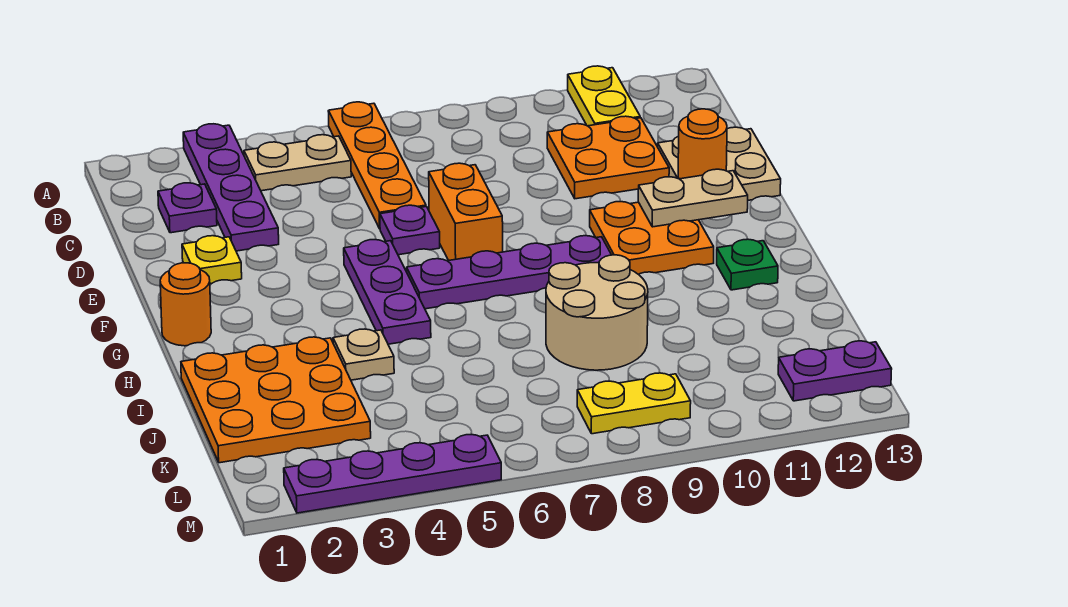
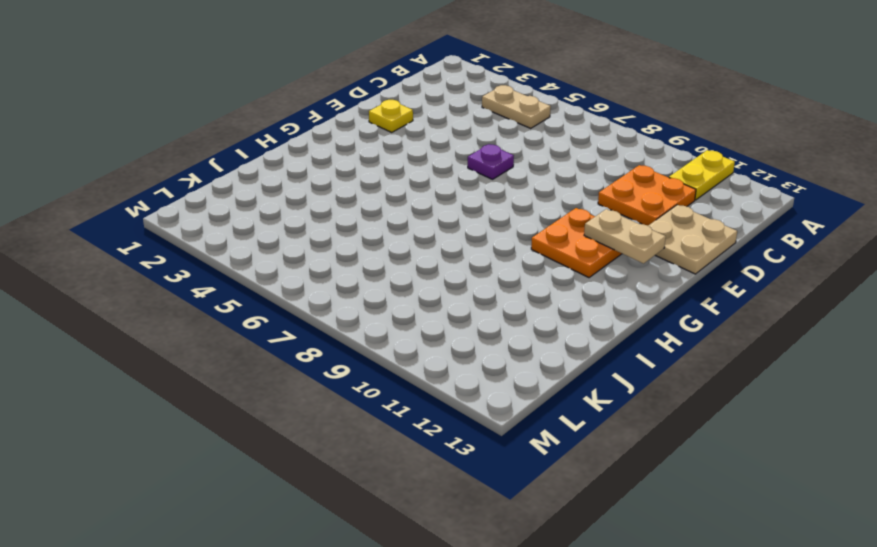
none -> purple 1x4 plate [183,124,279,251]
none -> orange 1x4 plate [328,102,426,229]
none -> purple 1x1 plate [158,183,217,233]

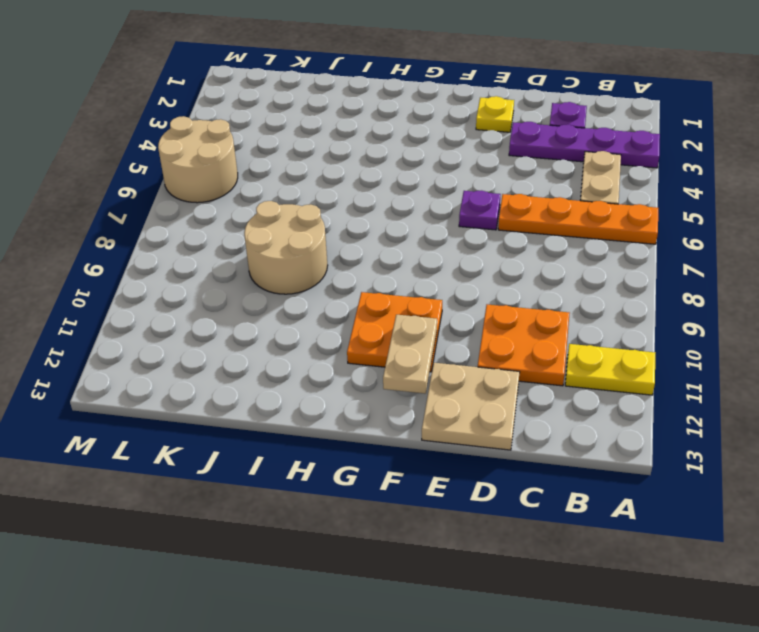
tan 2x2 round brick [158,116,238,203] -> purple 1x4 plate [284,434,501,513]
none -> orange 1x2 brick [429,163,503,261]
none -> purple 1x3 plate [344,239,431,344]
none -> orange 1x1 round brick [160,263,211,346]

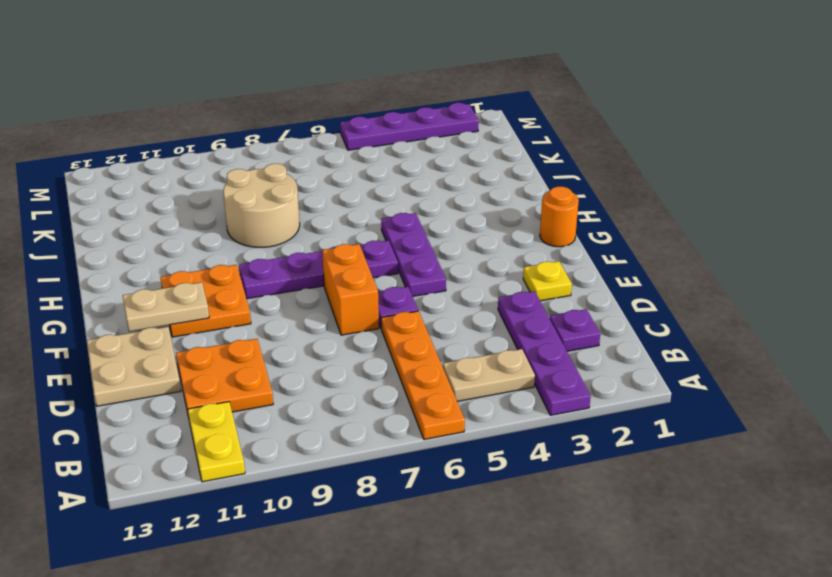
none -> green 1x1 plate [717,239,778,290]
none -> orange 3x3 plate [181,337,371,463]
none -> tan 1x1 plate [333,329,394,380]

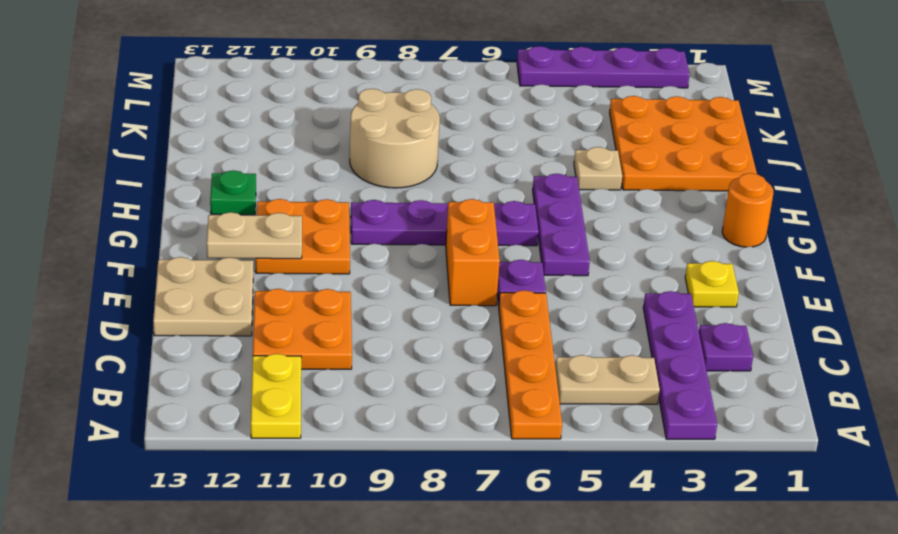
none -> yellow 1x2 plate [577,373,691,434]
none -> purple 1x2 plate [778,341,892,401]
none -> orange 1x1 round brick [678,109,727,179]

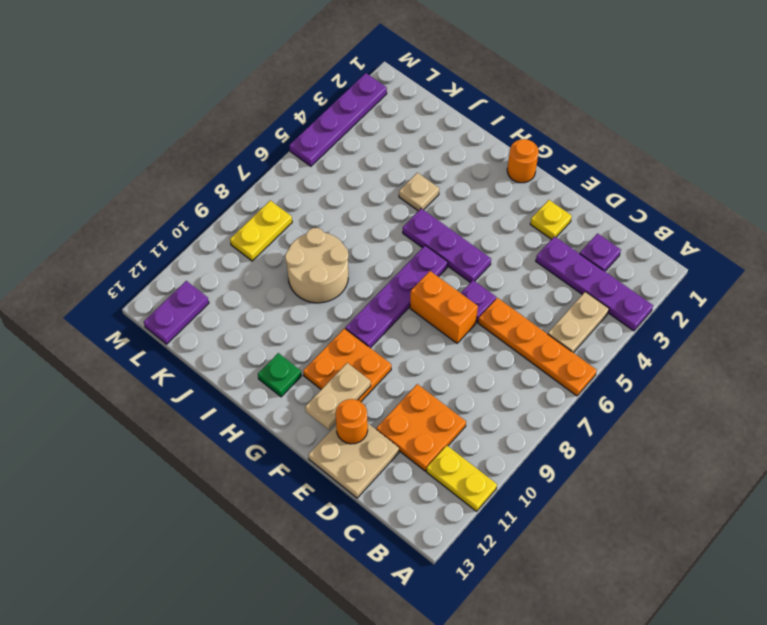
none -> orange 3x3 plate [181,337,371,463]

